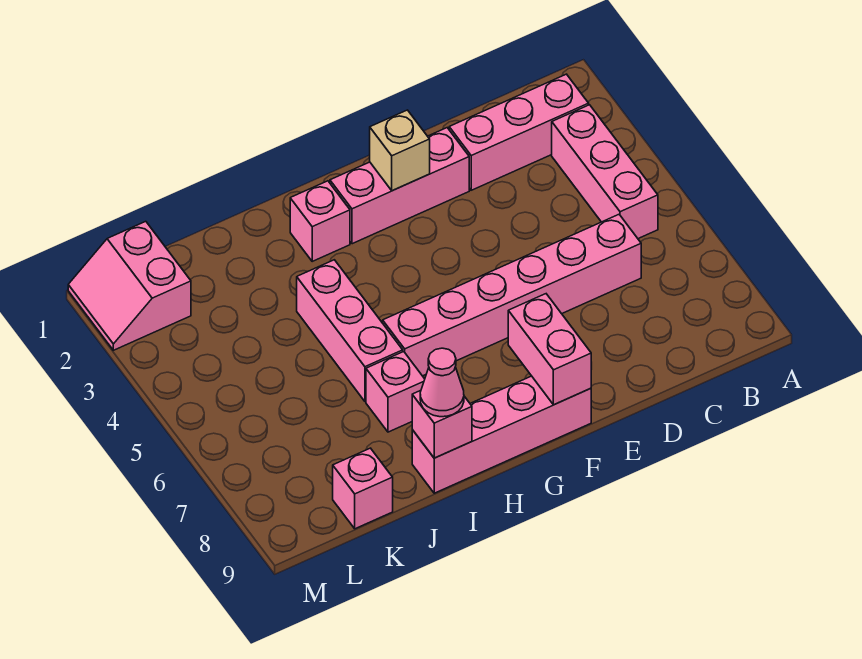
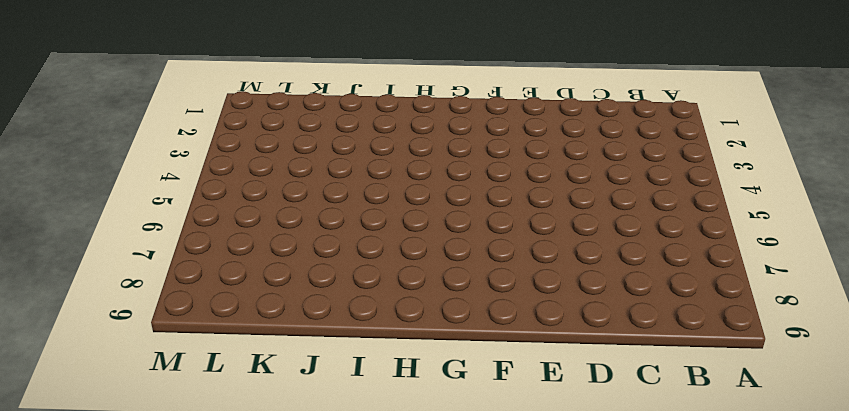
none -> pink 1x3 brick [449,74,589,190]
none -> pink 1x3 brick [552,105,658,239]
none -> pink 1x6 brick [383,215,641,376]

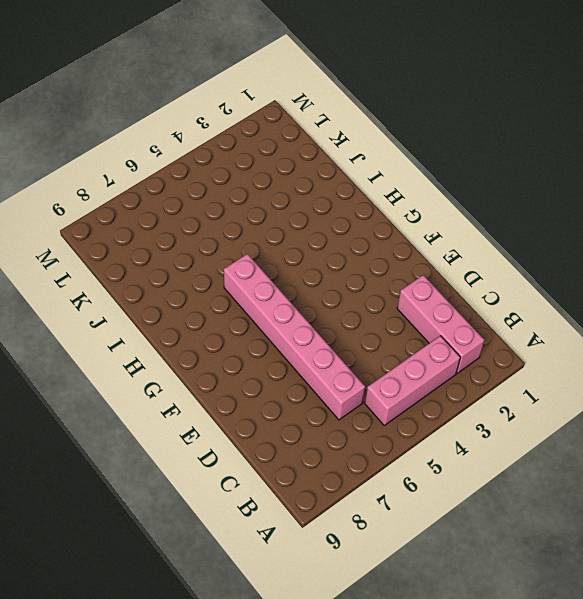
none -> pink 1x3 brick [330,128,469,244]
none -> pink 1x4 brick [412,376,591,493]
none -> pink 1x1 brick [290,181,350,261]

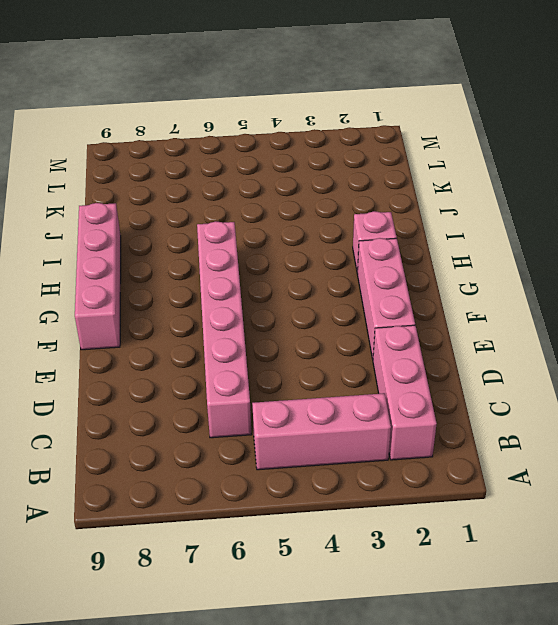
none -> pink 1x3 brick [297,260,403,401]
none -> pink 1x1 brick [366,352,425,432]
none -> pink 1x1 brick [333,448,393,529]

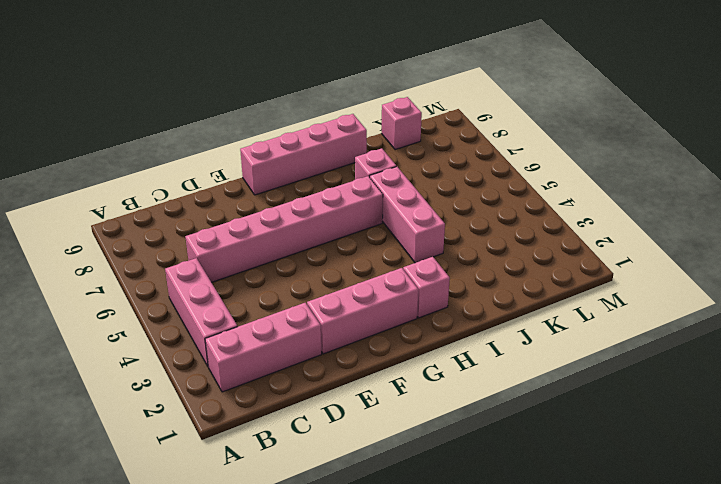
none -> pink 2x2 slope [68,221,191,350]
none -> tan 1x1 brick [370,110,430,191]
none -> pink 1x2 brick [508,294,591,405]

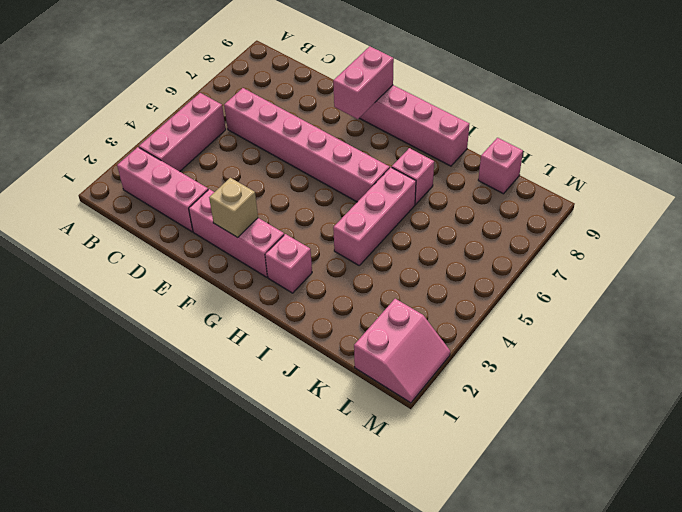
none -> pink 1x1 brick [412,390,472,458]
none -> pink 1x1 cone [420,348,464,417]

